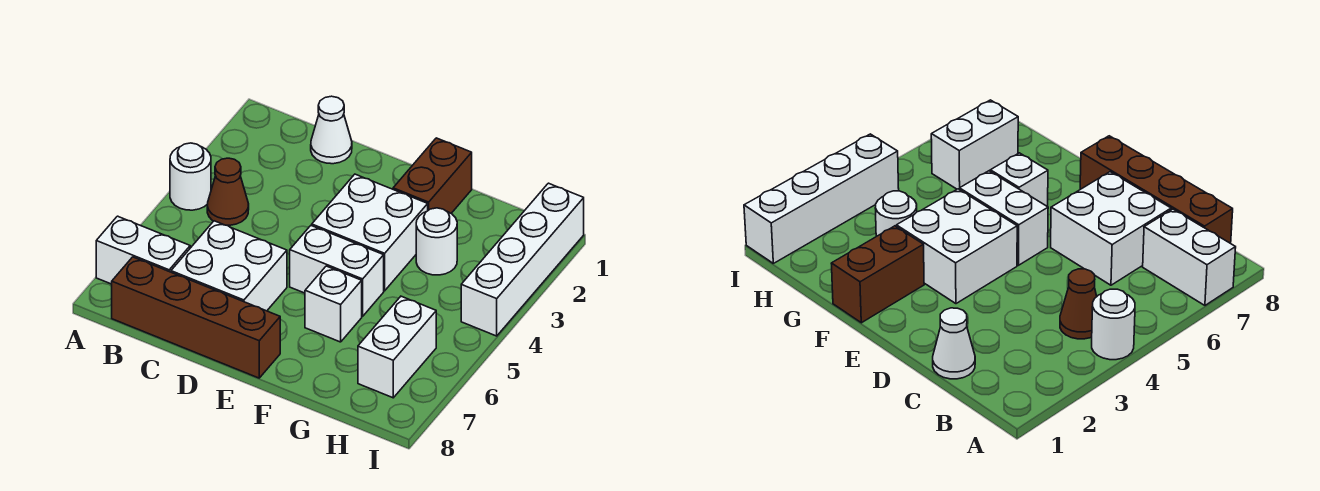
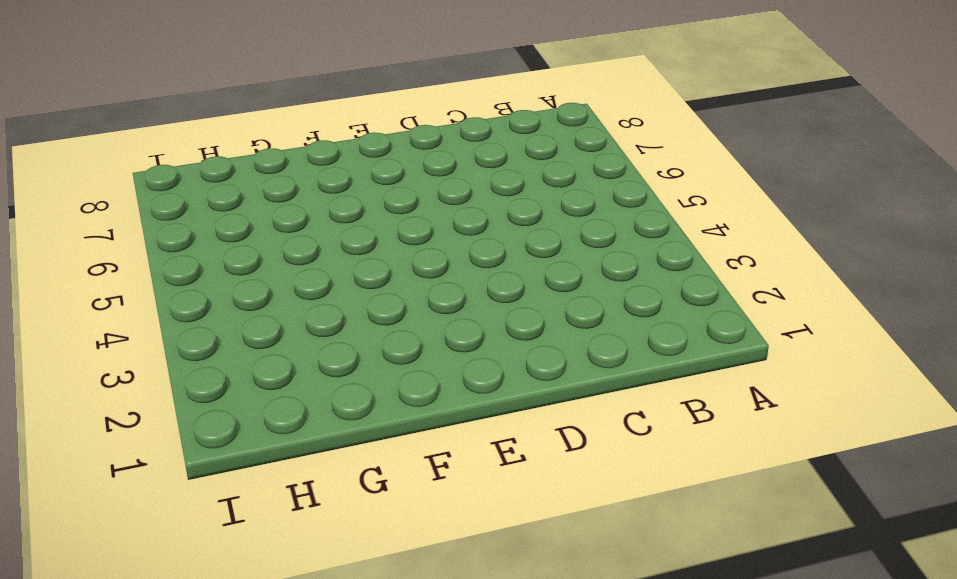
none -> white 1x1 round brick [170,143,211,210]
none -> white 1x2 brick [96,216,190,284]
none -> brown 1x1 cone [207,158,249,225]

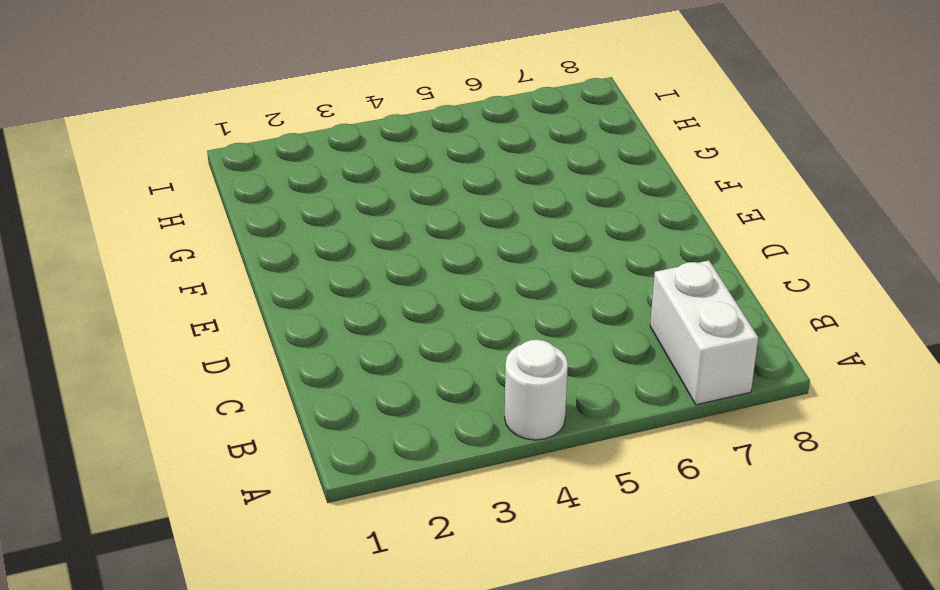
none -> brown 1x1 cone [207,158,249,225]
none -> brown 1x4 brick [112,257,280,378]
none -> white 1x1 cone [311,96,352,164]

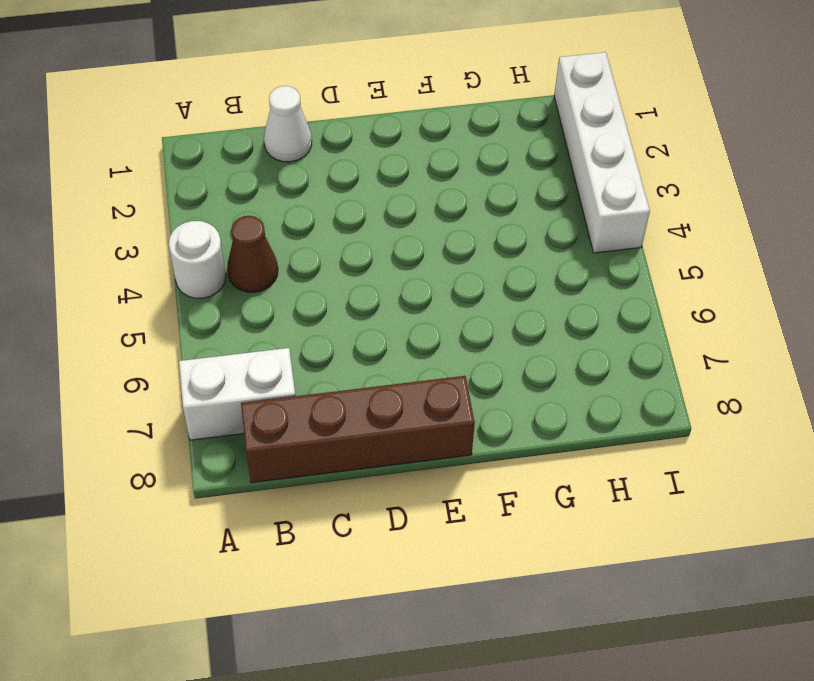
none -> white 2x2 brick [171,221,287,311]
none -> white 2x2 brick [312,174,428,291]
none -> white 1x2 brick [290,225,384,316]

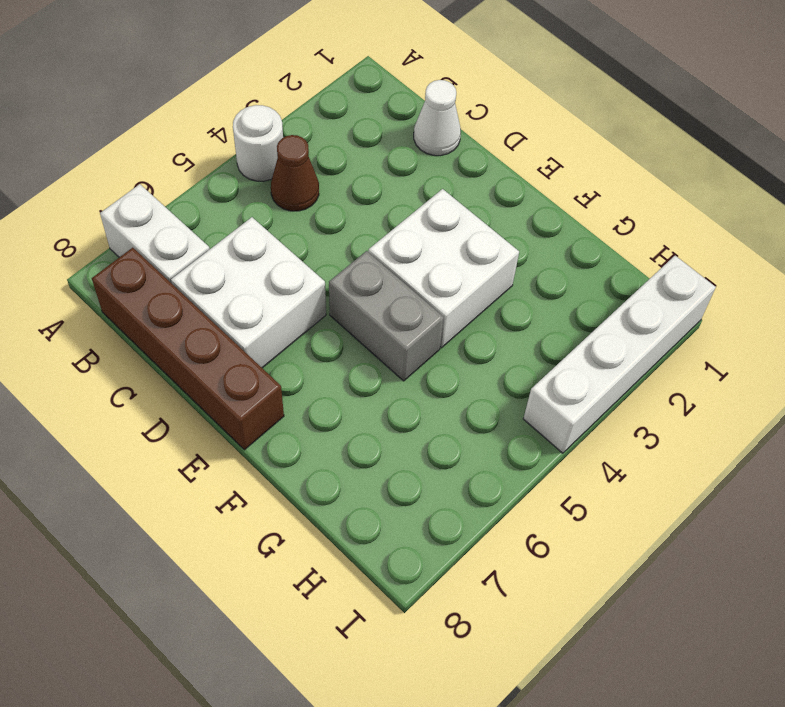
grey 1x2 brick [329,251,444,381] -> white 1x2 brick [290,225,384,316]
none -> brown 1x2 brick [393,138,472,213]
none -> white 1x1 brick [305,266,362,342]
none -> white 1x1 round brick [416,208,457,275]

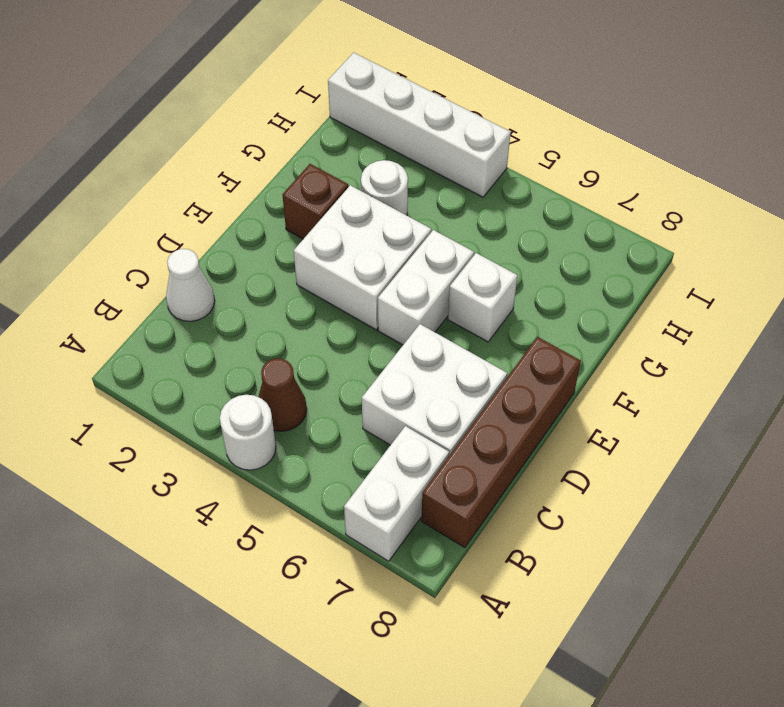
brown 1x1 brick [283,164,348,239] -> brown 1x2 brick [393,138,472,213]
none -> white 1x2 brick [358,296,436,398]

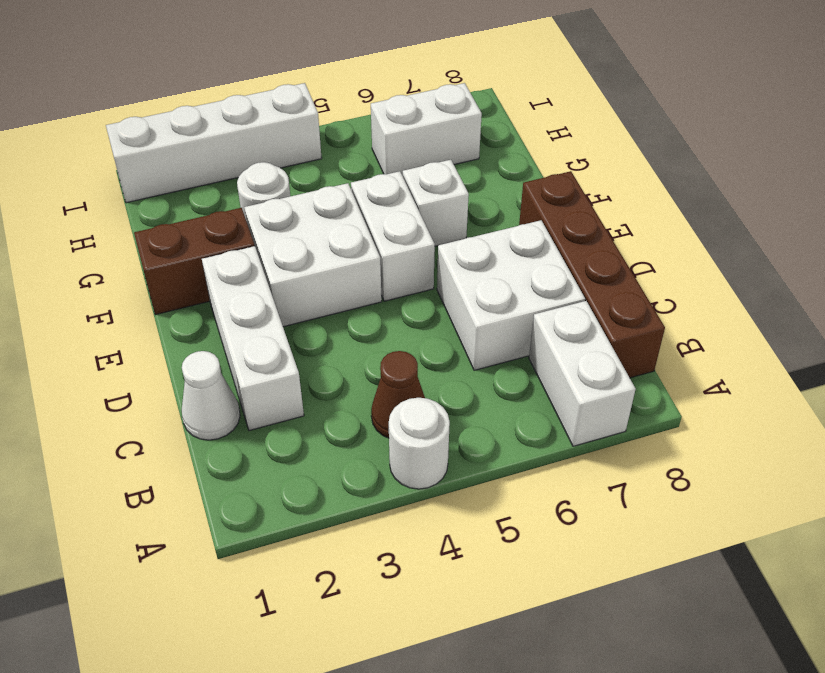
white 1x3 brick [202,246,304,431] -> none

